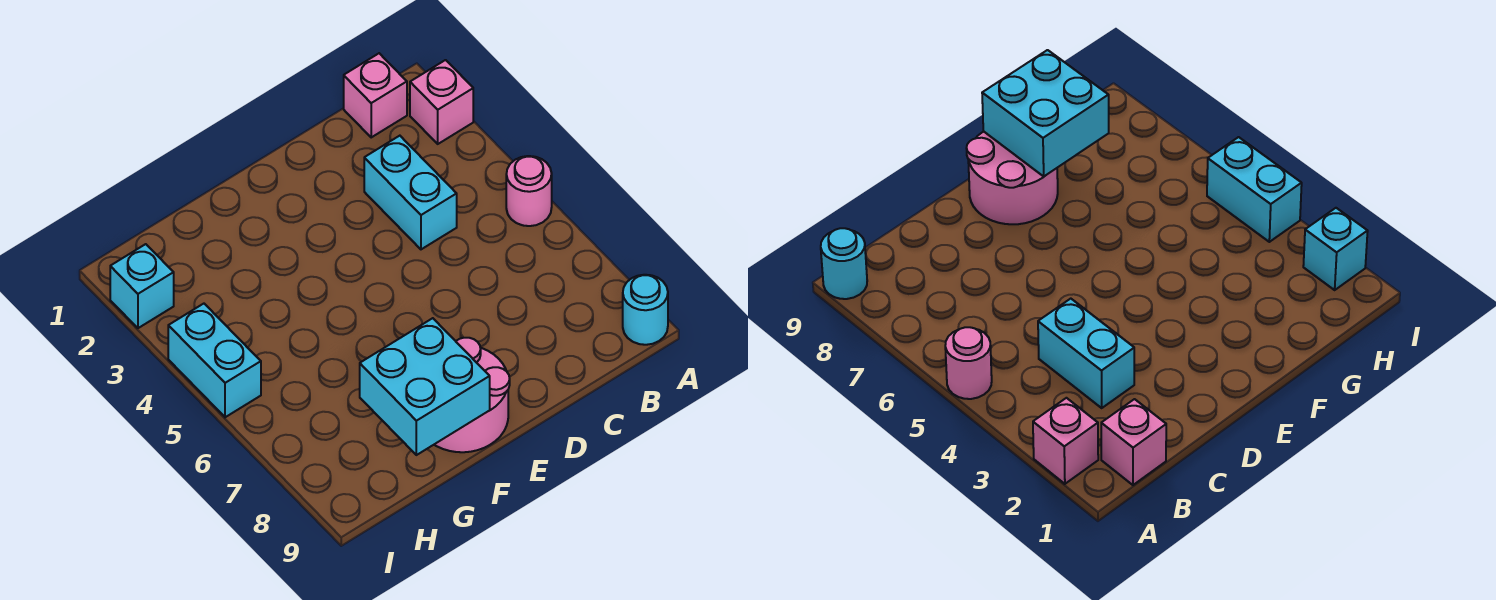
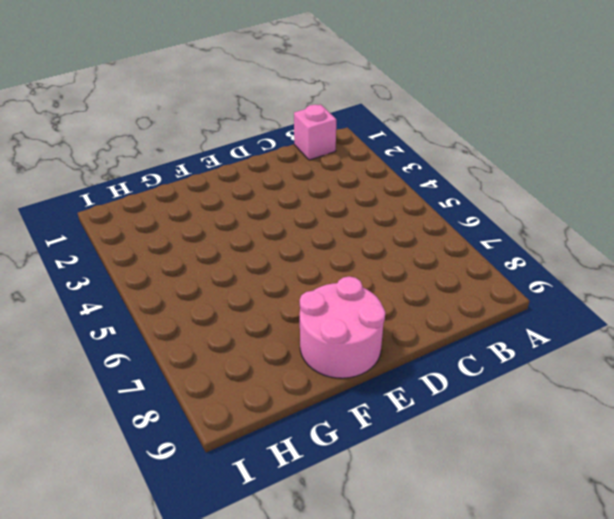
none -> pink 1x1 brick [410,60,473,144]
none -> pink 1x1 round brick [506,156,552,226]

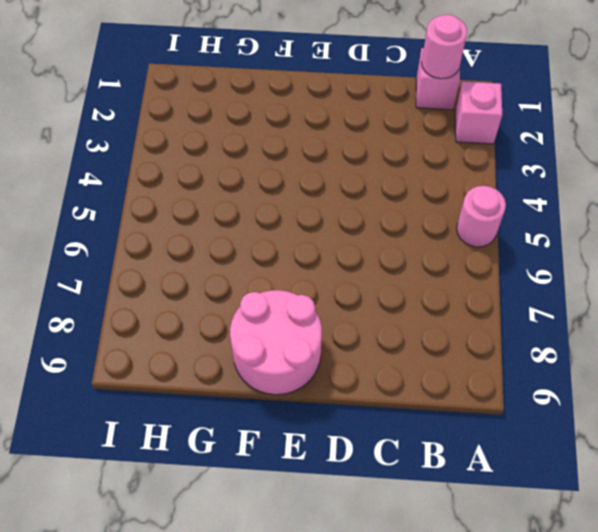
pink 1x1 round brick [421,15,467,79] -> none
none -> cyan 1x1 round brick [623,275,668,345]
none -> cyan 1x2 brick [364,136,457,249]

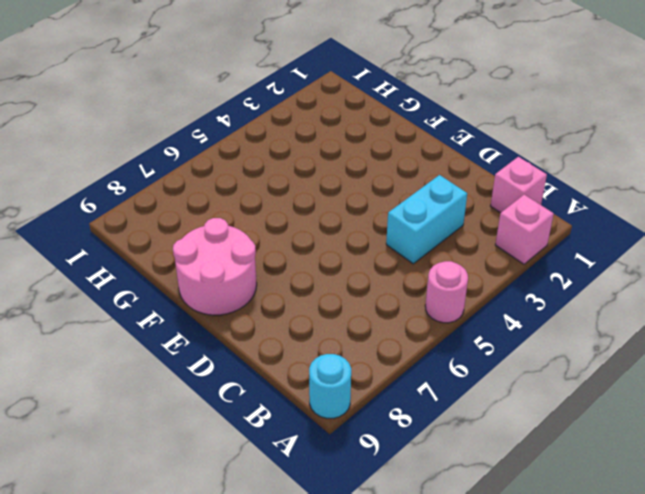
none -> cyan 1x1 brick [110,244,174,328]
none -> cyan 1x2 brick [168,304,261,417]

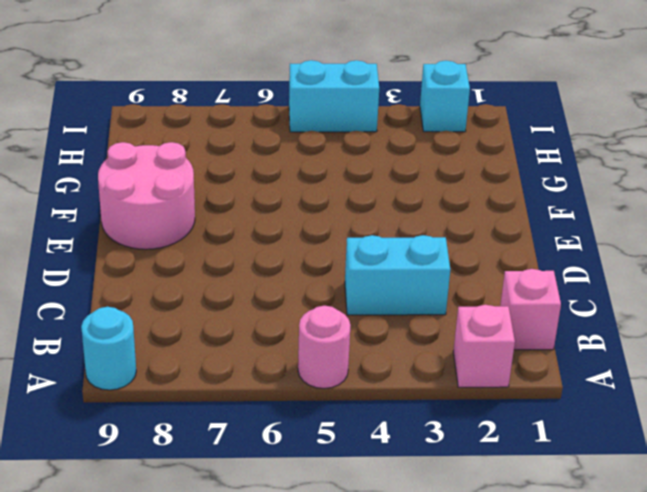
none -> cyan 2x2 brick [360,318,490,455]

